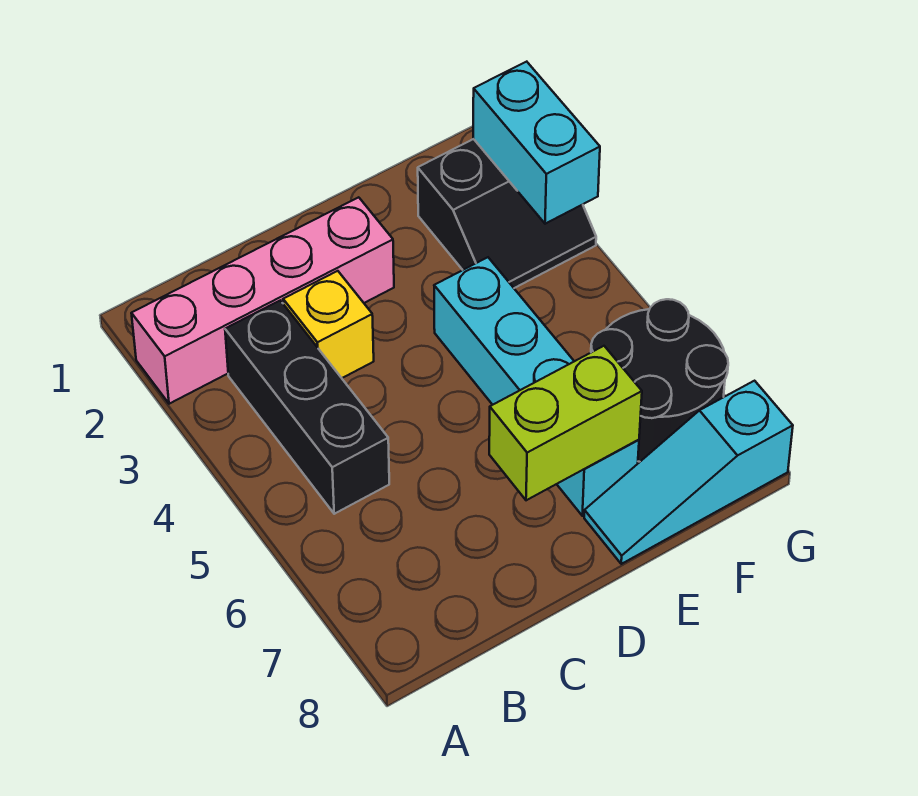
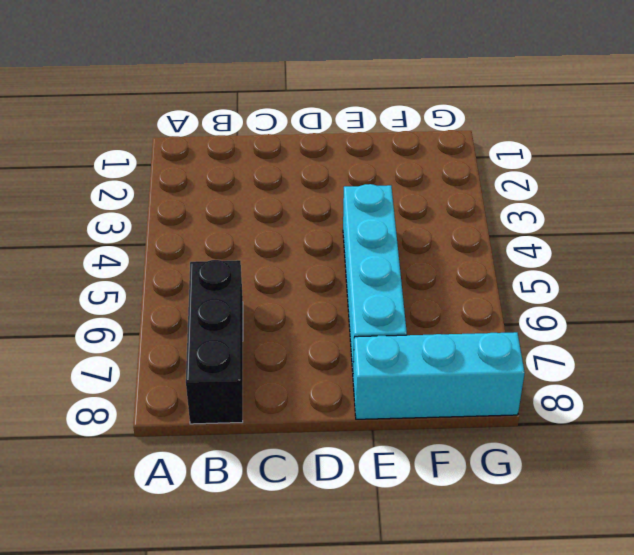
black 1x3 brick [186,260,243,424] -> black 1x3 brick moved to [225,301,389,514]
cyan 1x3 brick [353,332,525,419] -> cyan 1x3 slope [584,381,793,564]
none -> pink 1x4 brick [131,197,394,404]
none -> yellow 1x1 brick [283,271,374,378]

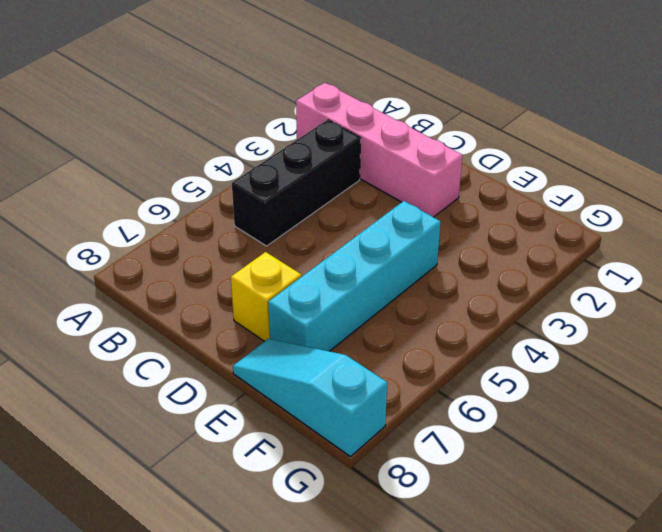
yellow 1x1 brick [231,252,301,341] -> yellow 1x1 brick moved to [283,271,374,378]
none -> black 2x2 slope [418,139,596,288]
none -> black 2x2 round brick [591,299,728,462]

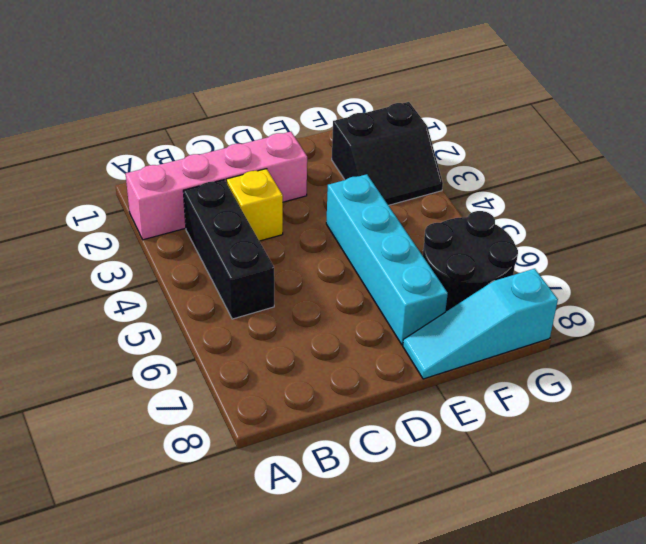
none -> lime 1x2 brick [489,346,642,500]
none -> cyan 1x2 brick [473,62,600,224]

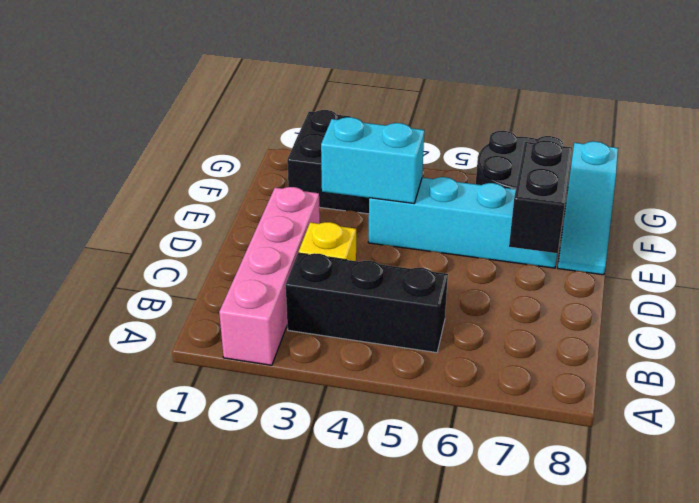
black 1x2 brick [509,140,572,253] -> lime 1x2 brick [489,346,642,500]
cyan 1x2 brick [321,117,424,203] -> cyan 1x2 brick moved to [473,62,600,224]

